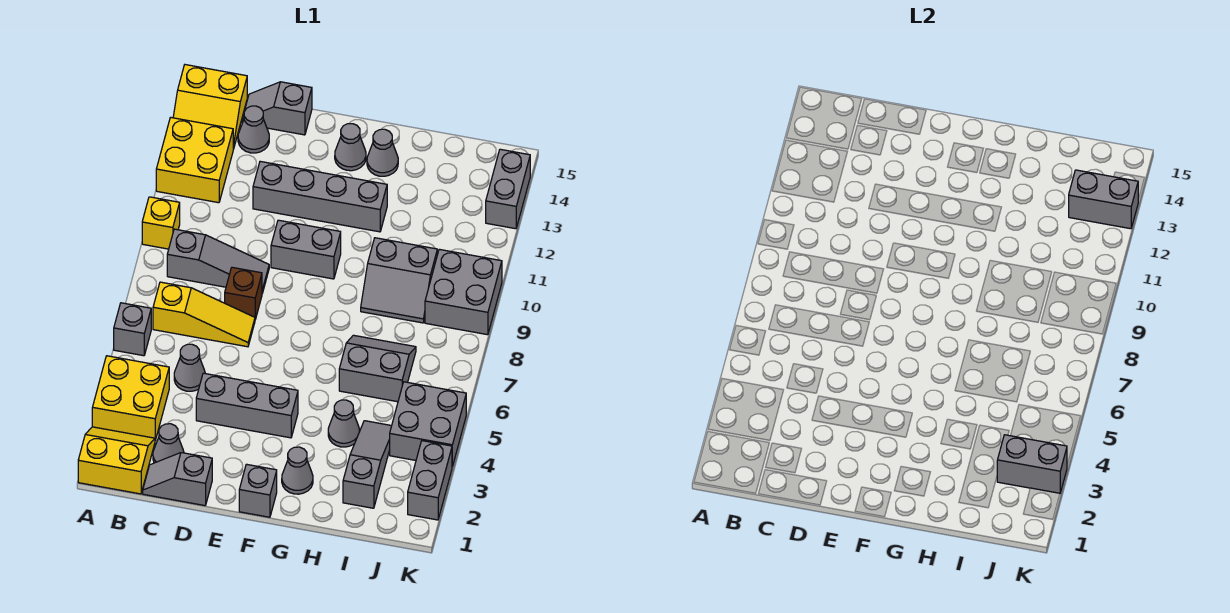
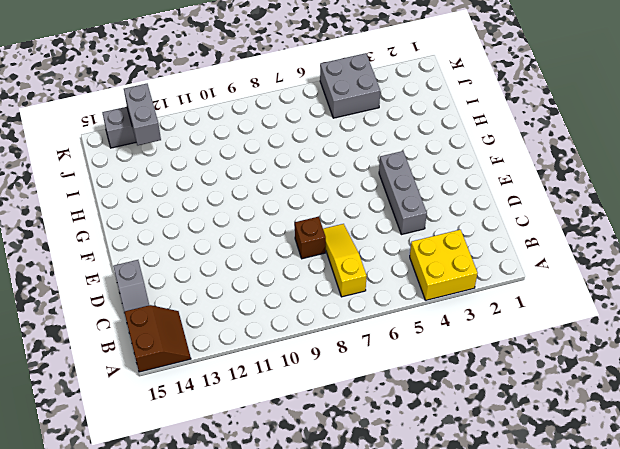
brown 2x2 slope [124,305,191,372] -> yellow 2x2 slope [173,65,247,149]
none -> yellow 2x2 slope [78,427,155,494]
none -> grey 1x1 brick [114,303,151,356]
none -> yellow 1x1 brick [142,197,180,249]
none -> yellow 2x2 brick [156,117,233,203]

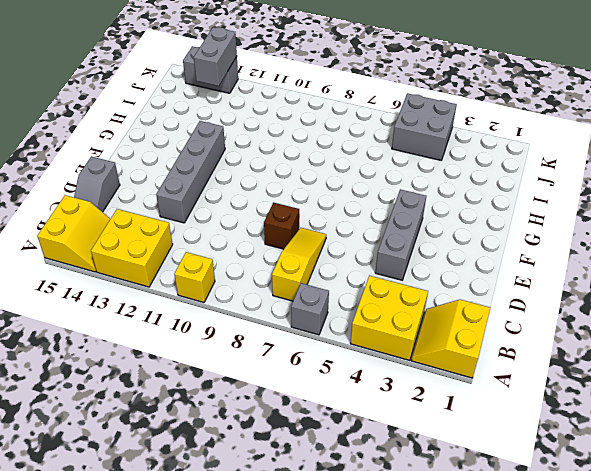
none -> grey 1x3 slope [167,229,269,293]
none -> grey 1x2 slope [143,453,212,506]
none -> grey 1x1 cone [153,424,184,463]
none -> grey 1x1 cone [174,344,205,391]

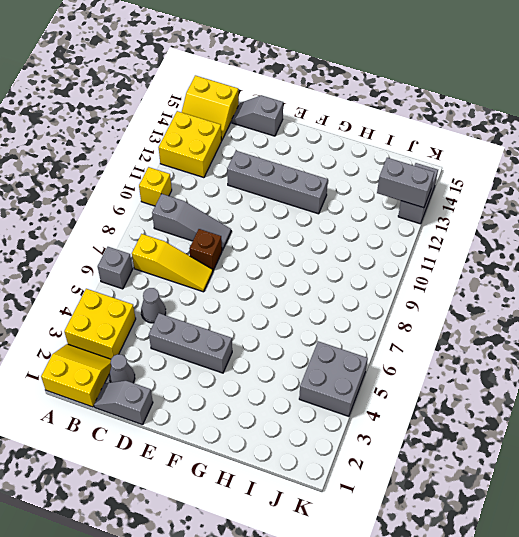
none -> grey 1x1 cone [238,106,269,153]
none -> grey 1x2 brick [271,220,341,279]
none -> grey 1x1 brick [239,464,277,517]
none -> grey 1x1 cone [335,124,366,171]

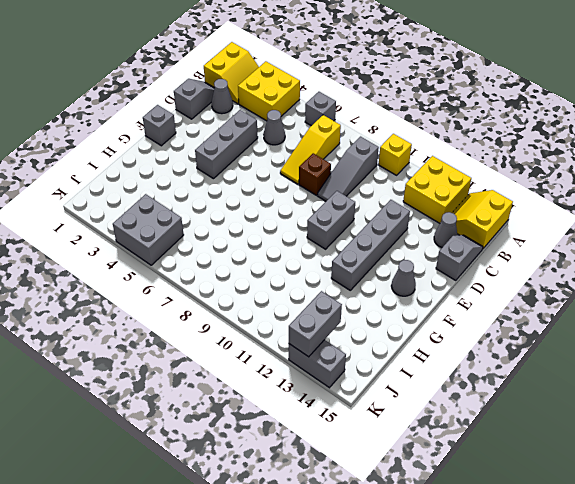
none -> grey 1x1 cone [282,447,313,494]
none -> grey 1x1 cone [367,129,398,176]
none -> grey 1x1 cone [328,400,360,447]
none -> grey 2x2 slope [339,335,416,402]

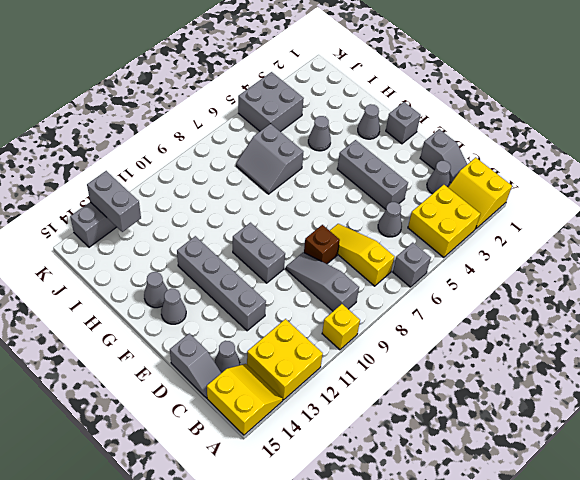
none -> grey 2x2 slope [361,238,437,323]
none -> grey 1x3 slope [343,421,391,508]
none -> grey 2x2 brick [425,249,502,335]
none -> grey 1x2 brick [408,441,452,520]

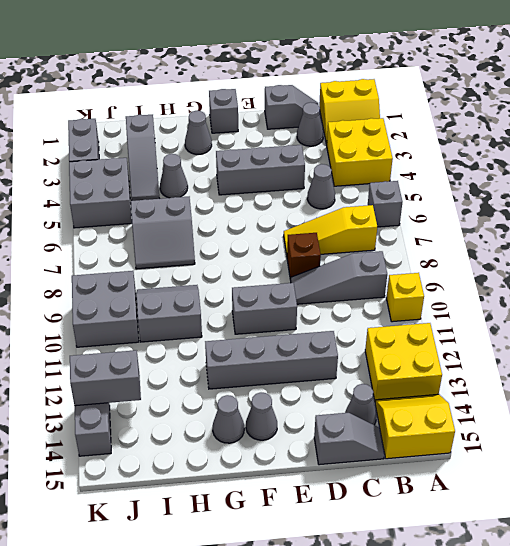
none -> grey 1x2 brick [997,435,1067,493]

